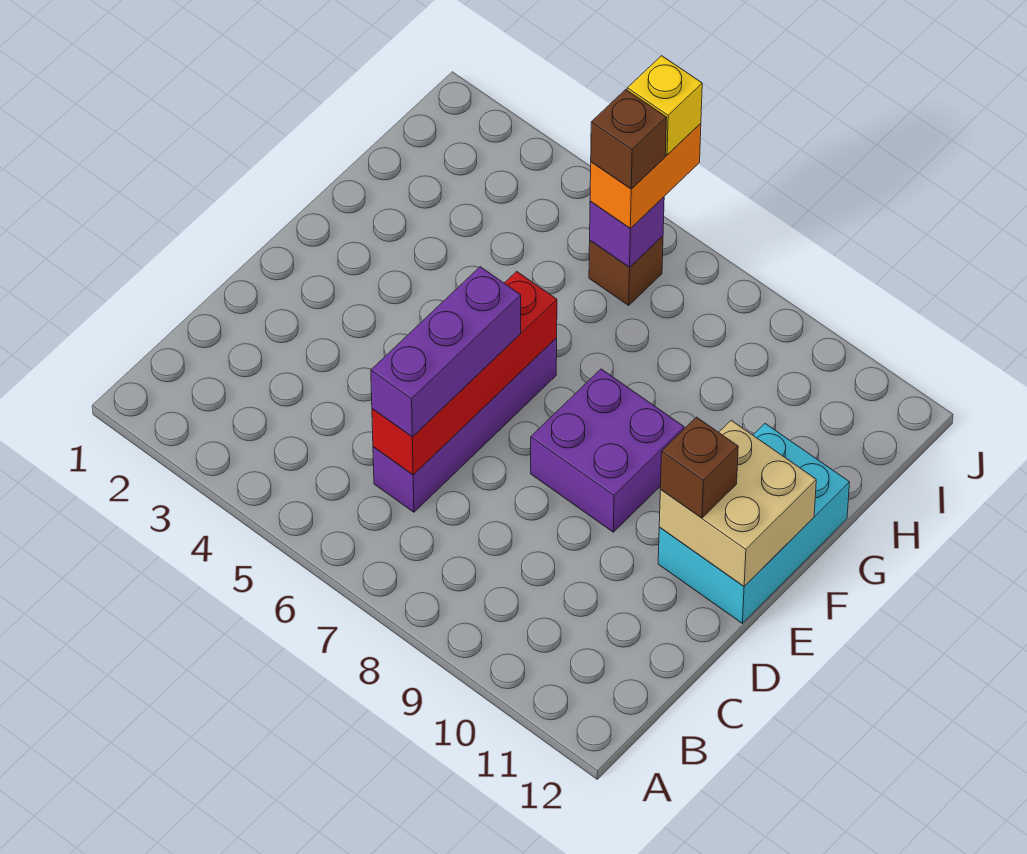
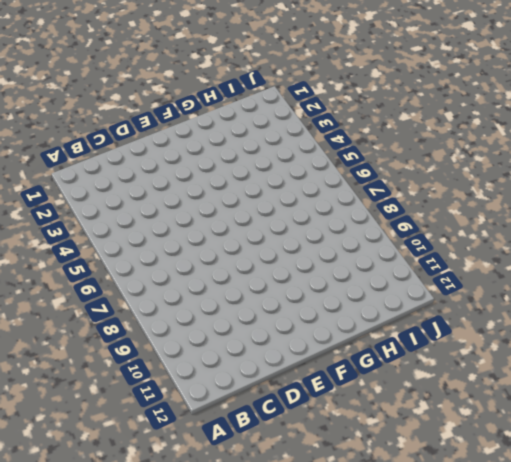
none -> purple 1x4 brick [373,338,557,512]
none -> purple 2x2 brick [531,369,684,532]
none -> cyan 2x3 brick [658,424,850,623]

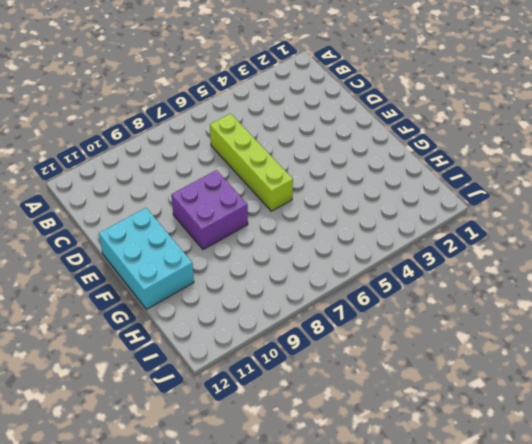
lime 1x4 brick [210,114,293,211] -> purple 1x4 brick [373,338,557,512]
none -> brown 1x1 brick [589,236,663,305]
none -> red 1x4 brick [372,271,557,475]
none -> tan 2x2 brick [659,420,816,586]

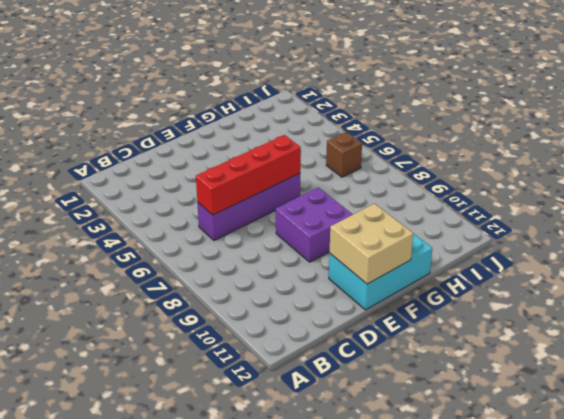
none -> purple 1x1 brick [590,197,664,267]
none -> purple 1x3 brick [371,267,521,437]
none -> brown 1x1 brick [660,417,738,518]

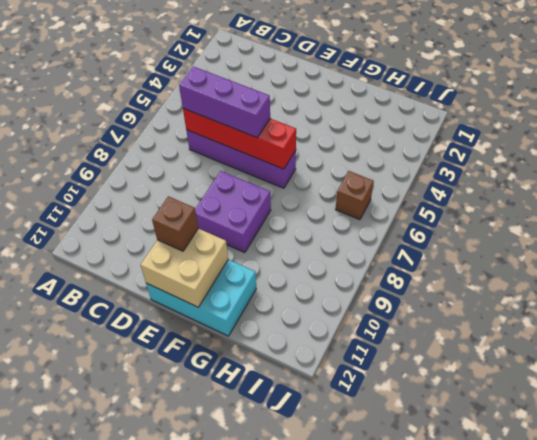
none -> purple 1x1 brick [590,197,664,267]
none -> orange 1x2 brick [590,123,701,228]
none -> brown 1x1 brick [591,90,667,189]

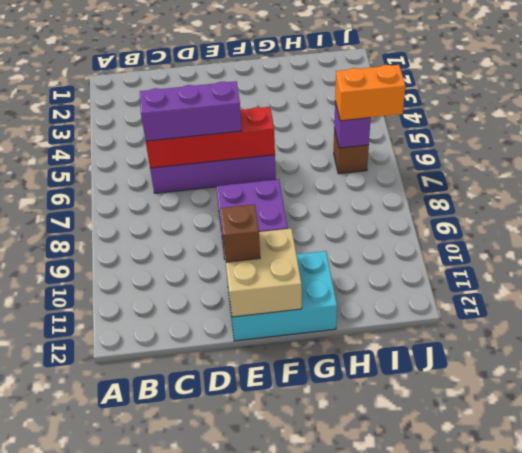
none -> brown 1x1 brick [591,90,667,189]
none -> yellow 1x1 brick [627,56,702,155]

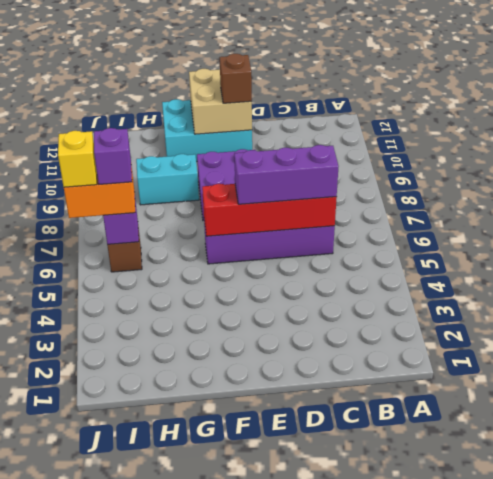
cyan 1x2 brick [136,154,199,205] -> none
purple 1x1 brick [94,128,132,184] -> brown 1x1 brick [591,90,667,189]

